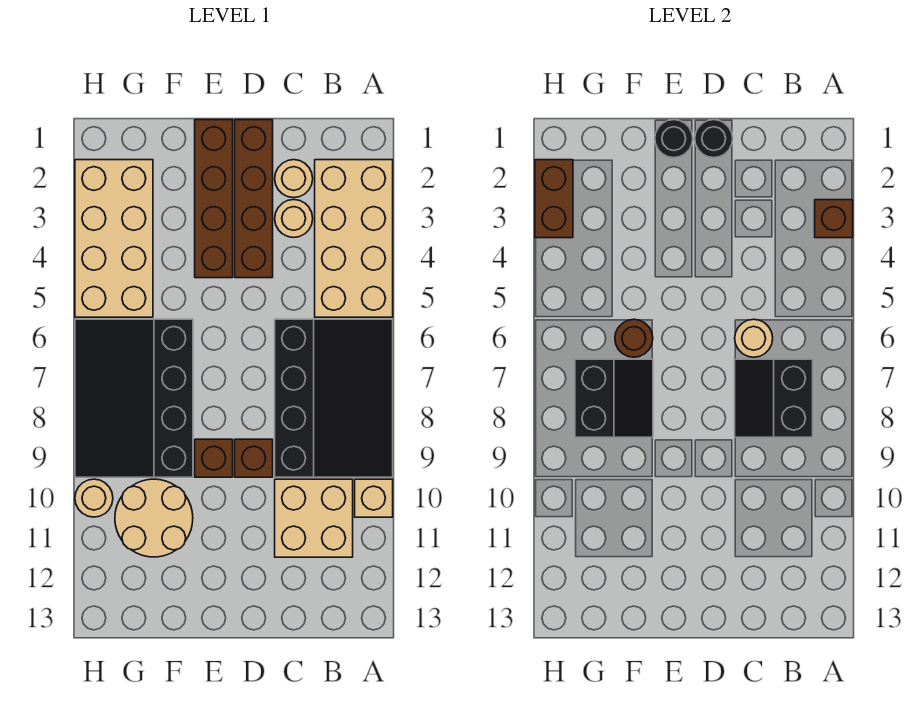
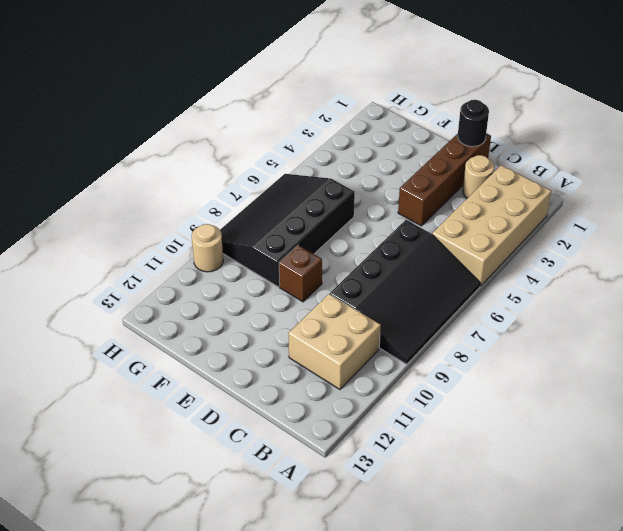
none -> tan 1x1 brick [355,479,393,517]
none -> tan 1x1 round brick [275,200,313,238]
none -> brown 1x1 brick [235,439,273,477]

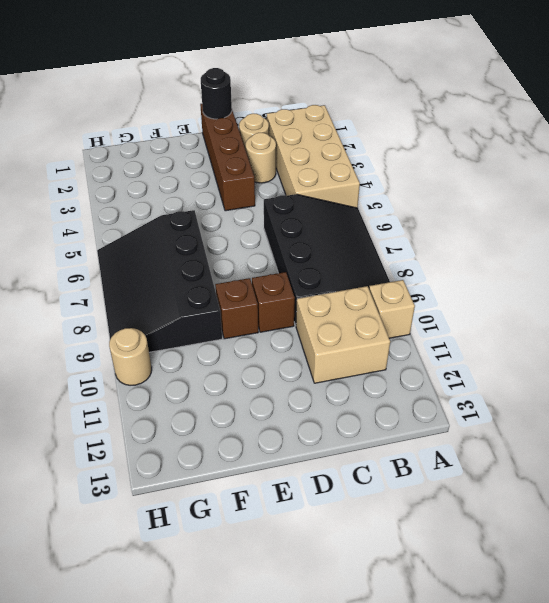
none -> brown 1x4 brick [195,120,233,278]
none -> tan 2x2 round brick [115,479,193,557]
none -> tan 2x4 brick [75,160,153,317]

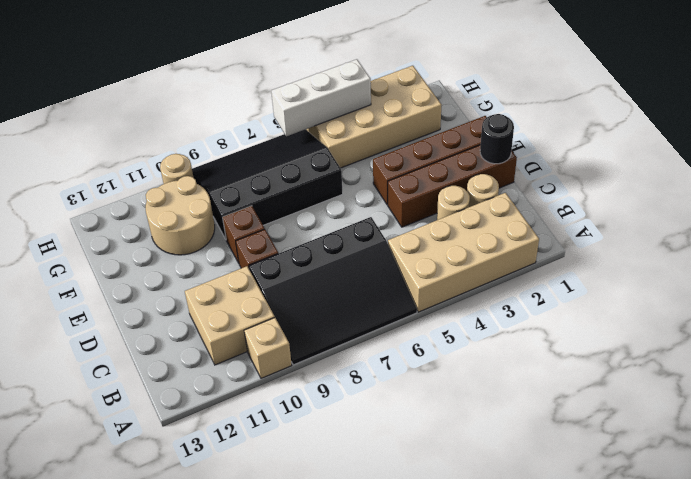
white 1x3 brick [271,59,371,136] -> none
none -> brown 1x1 brick [815,200,853,238]
none -> black 2x2 slope [735,359,813,437]
none -> tan 1x1 round brick [735,319,773,357]

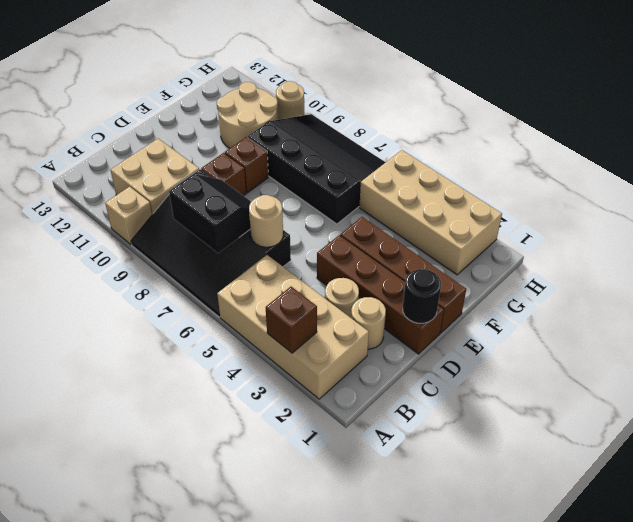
none -> black 1x1 round brick [655,120,693,158]
none -> brown 1x1 round brick [615,319,653,357]
none -> black 2x2 slope [575,359,653,437]

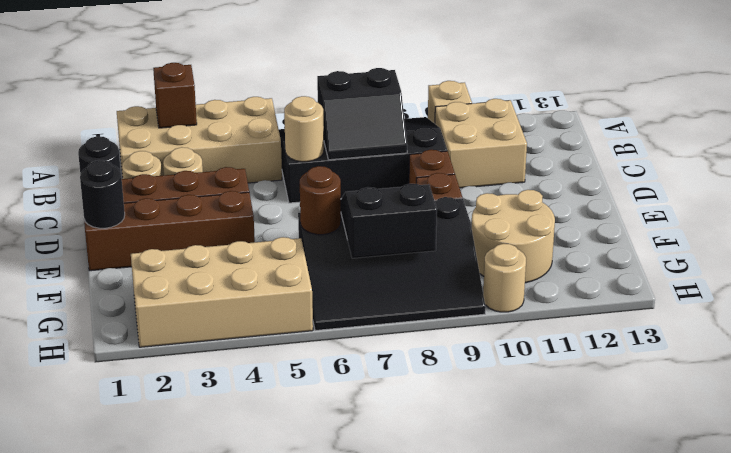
none -> brown 1x2 brick [535,160,573,238]

